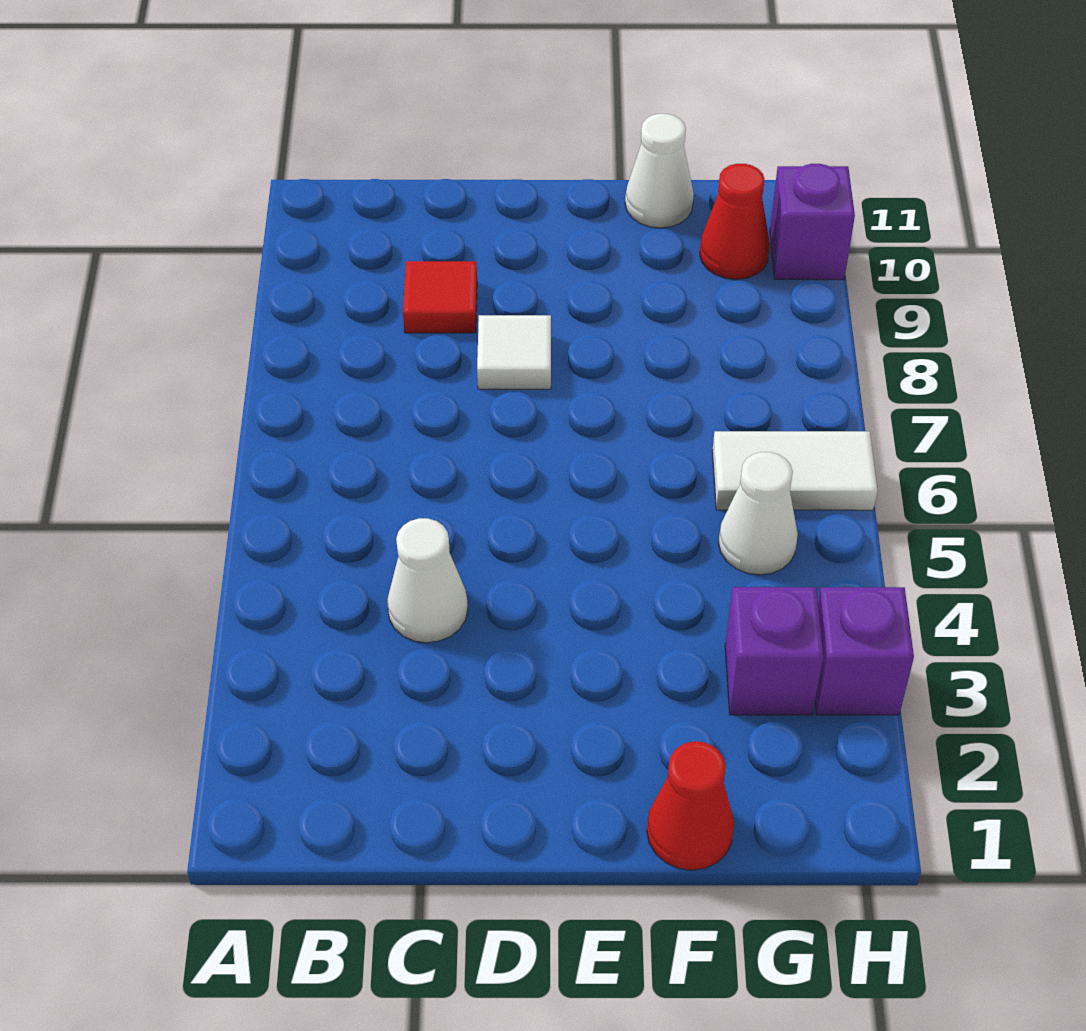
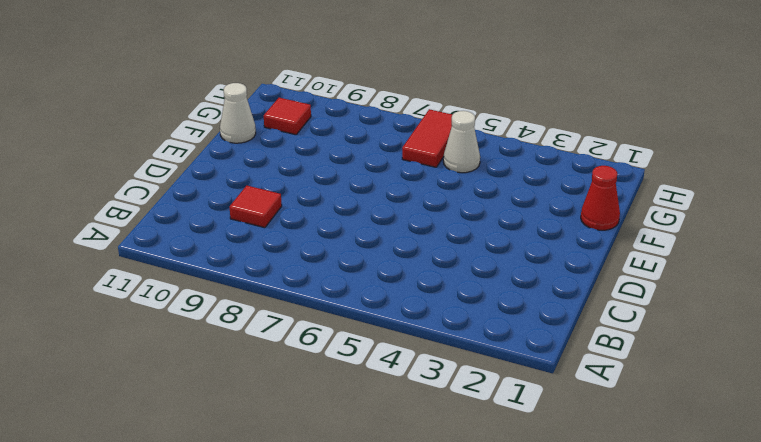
red 1x2 tile [402,109,453,167] -> white 1x2 tile [712,431,877,510]
red 1x1 tile [264,98,311,135] -> red 1x1 cone [700,164,770,279]
none -> white 1x1 cone [387,518,468,643]
none -> white 1x1 tile [477,315,551,389]

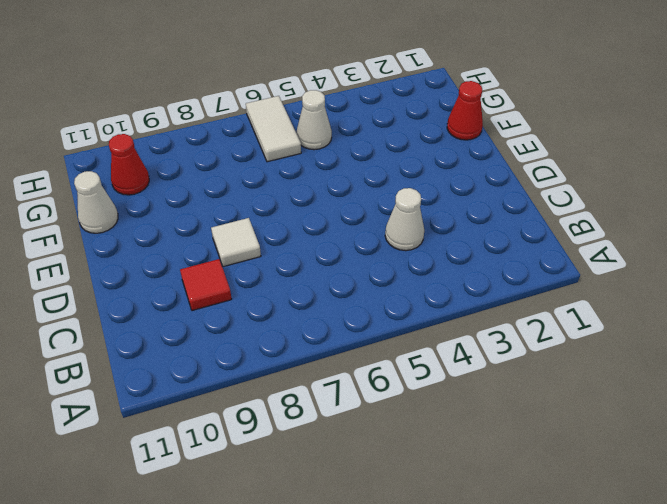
none -> purple 1x1 brick [725,587,823,715]
none -> purple 1x1 brick [815,587,914,715]

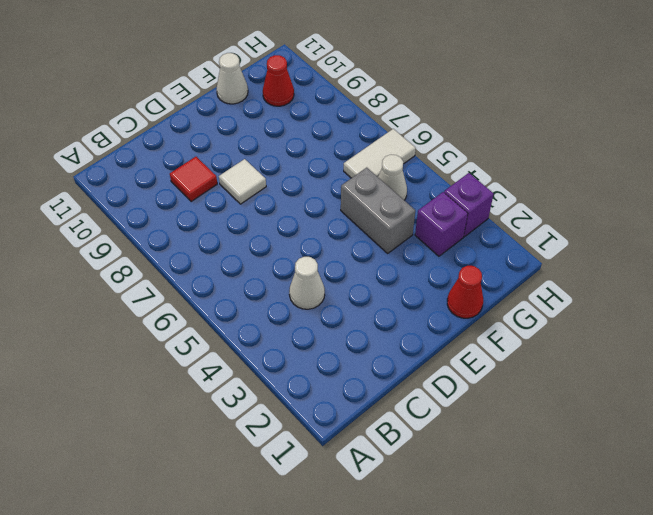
grey 1x2 brick [341,168,415,253] -> none
none -> purple 1x1 brick [770,164,855,280]

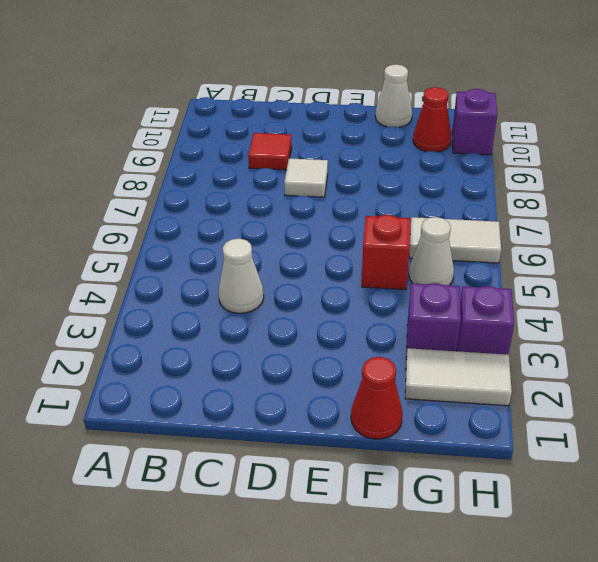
red 1x1 brick [362,215,410,290] -> none
white 1x2 tile [405,348,512,406] -> none

